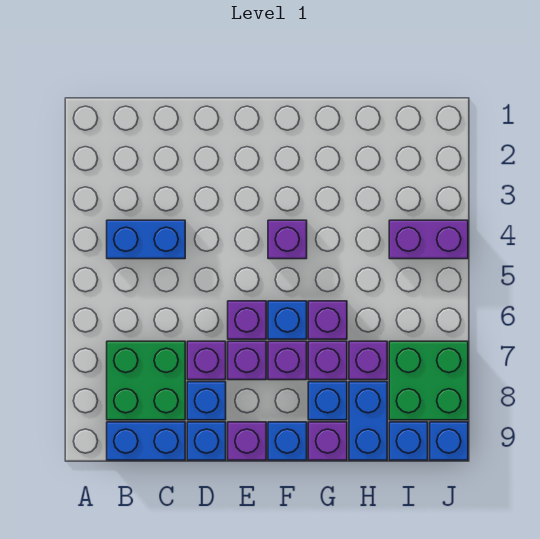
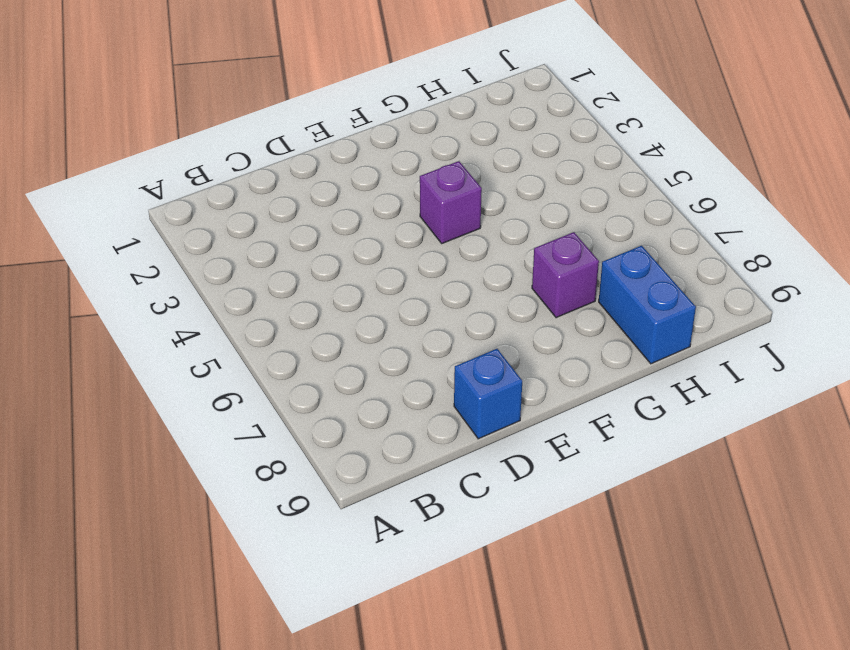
none -> blue 1x2 brick [107,220,185,259]
none -> green 2x2 brick [107,341,185,420]
none -> blue 1x2 brick [107,422,185,460]

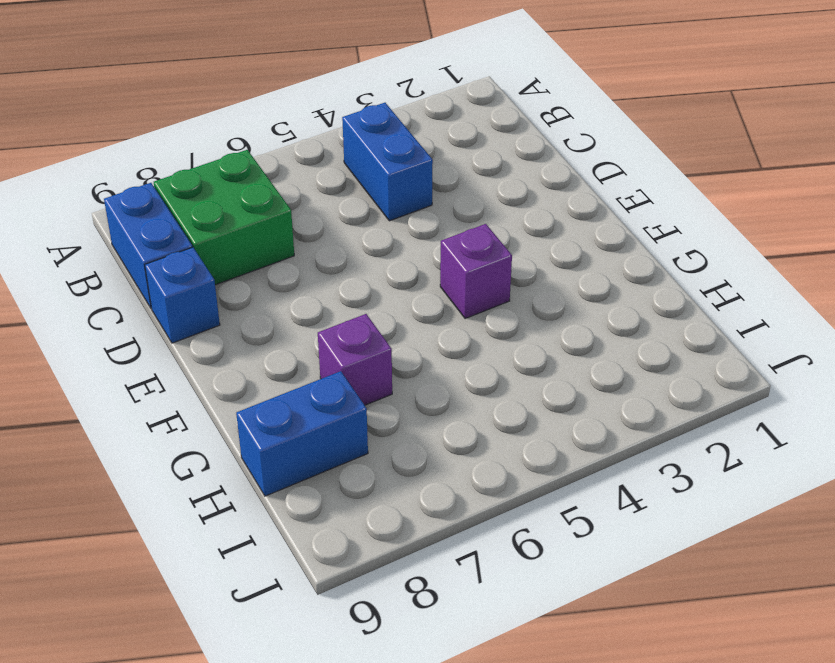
none -> purple 1x1 brick [187,341,226,380]
none -> blue 1x1 brick [187,382,226,420]
none -> purple 1x1 brick [228,301,266,339]

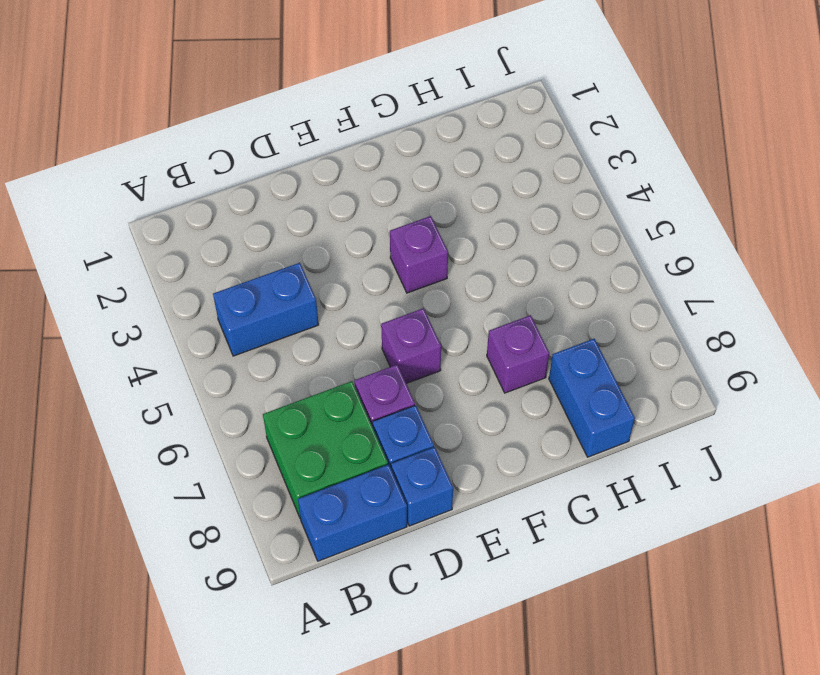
none -> purple 1x1 brick [228,341,266,380]
none -> purple 1x1 brick [228,422,266,460]
none -> blue 1x1 brick [268,301,307,339]

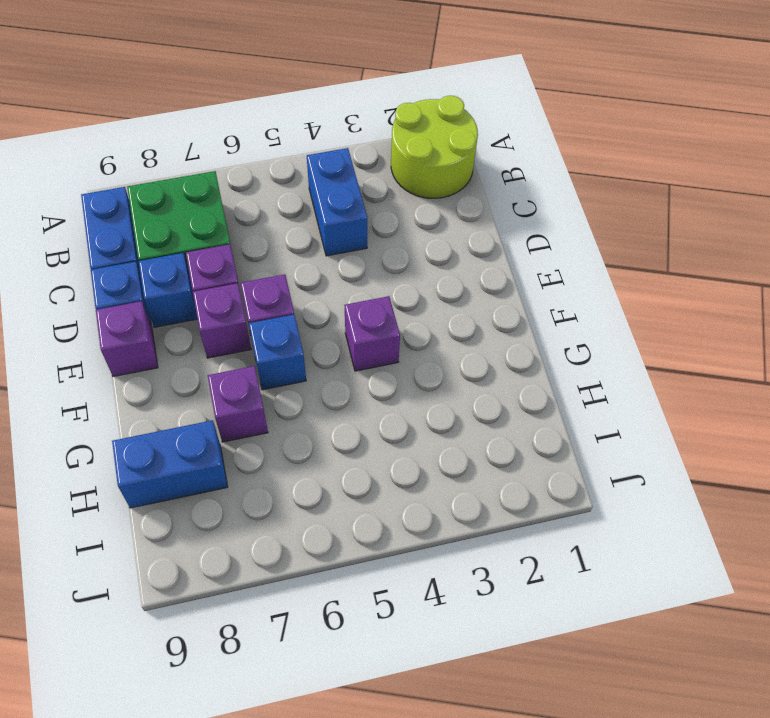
lime 2x2 round brick [391,96,478,198] -> none
none -> purple 1x1 brick [268,341,307,380]
none -> blue 1x1 brick [268,422,307,460]
none -> purple 1x1 brick [308,301,347,339]

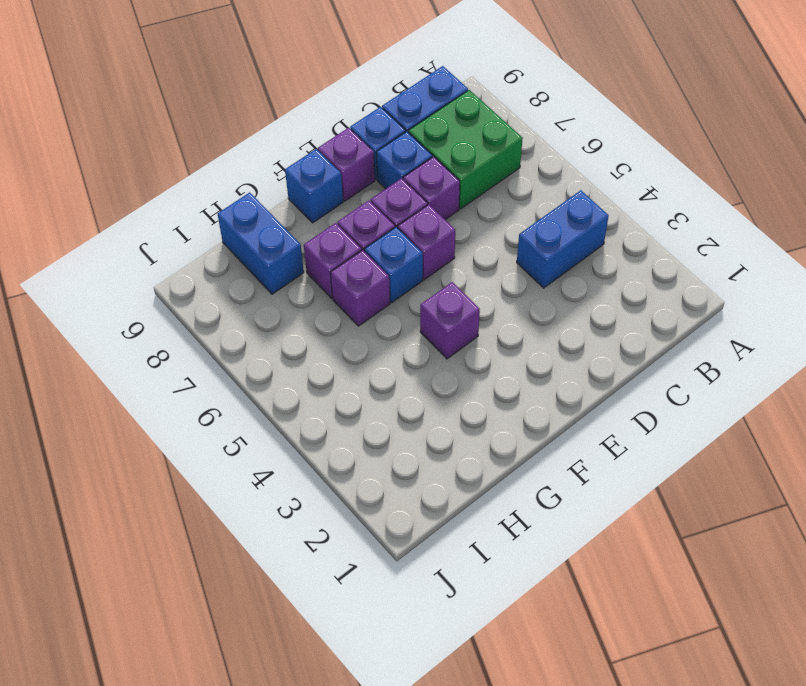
none -> blue 1x1 brick [308,382,347,420]
none -> purple 1x1 brick [308,422,347,460]
none -> purple 1x1 brick [349,341,387,380]

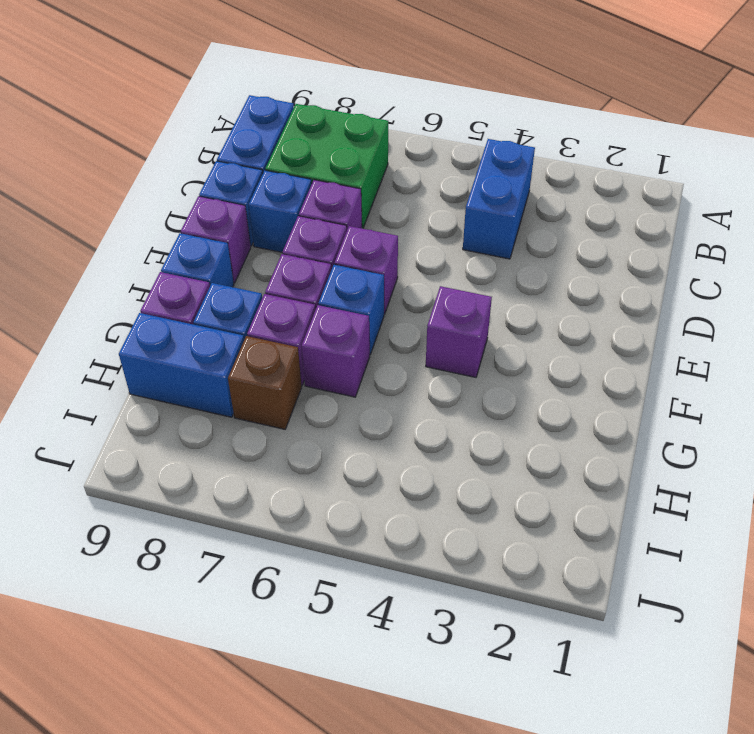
brown 1x1 brick [228,336,302,429] -> purple 1x1 brick [349,341,387,380]
none -> purple 1x2 brick [389,220,468,259]
none -> green 2x2 brick [389,341,468,420]
none -> blue 1x1 brick [389,422,428,460]

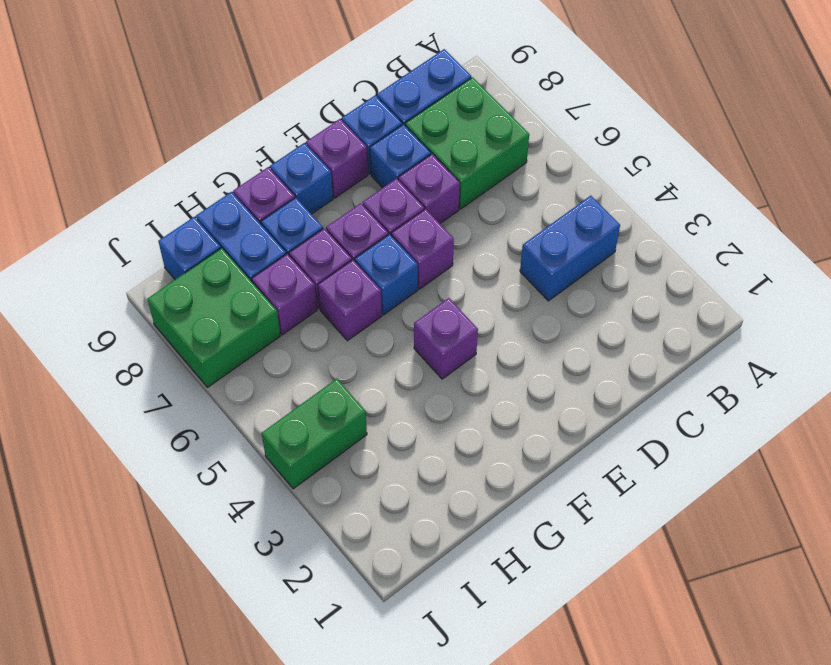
green 1x2 brick [262,379,367,489] -> purple 1x2 brick [389,220,468,259]
none -> blue 1x1 brick [430,422,468,460]

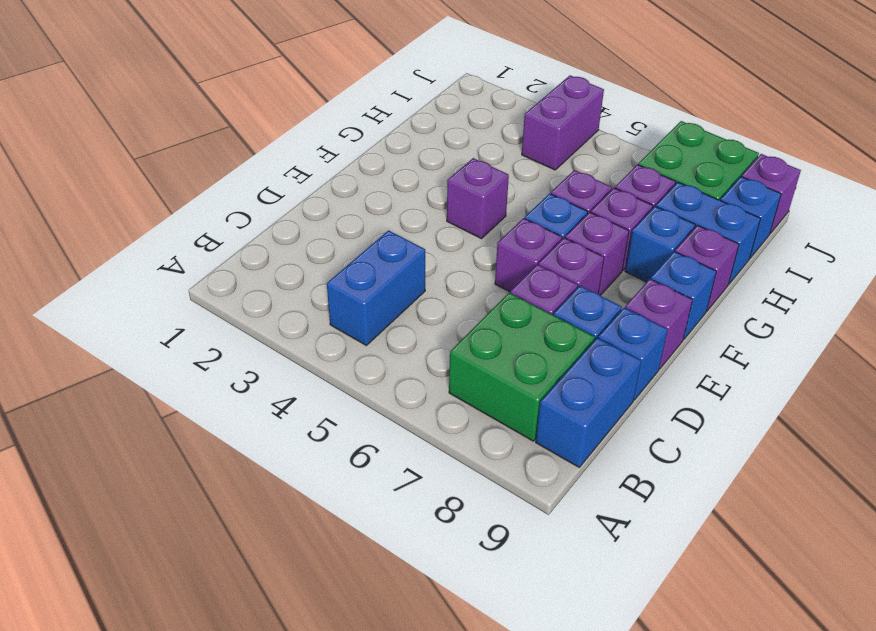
purple 1x1 brick [741,154,801,234] -> blue 1x1 brick [430,422,468,460]

